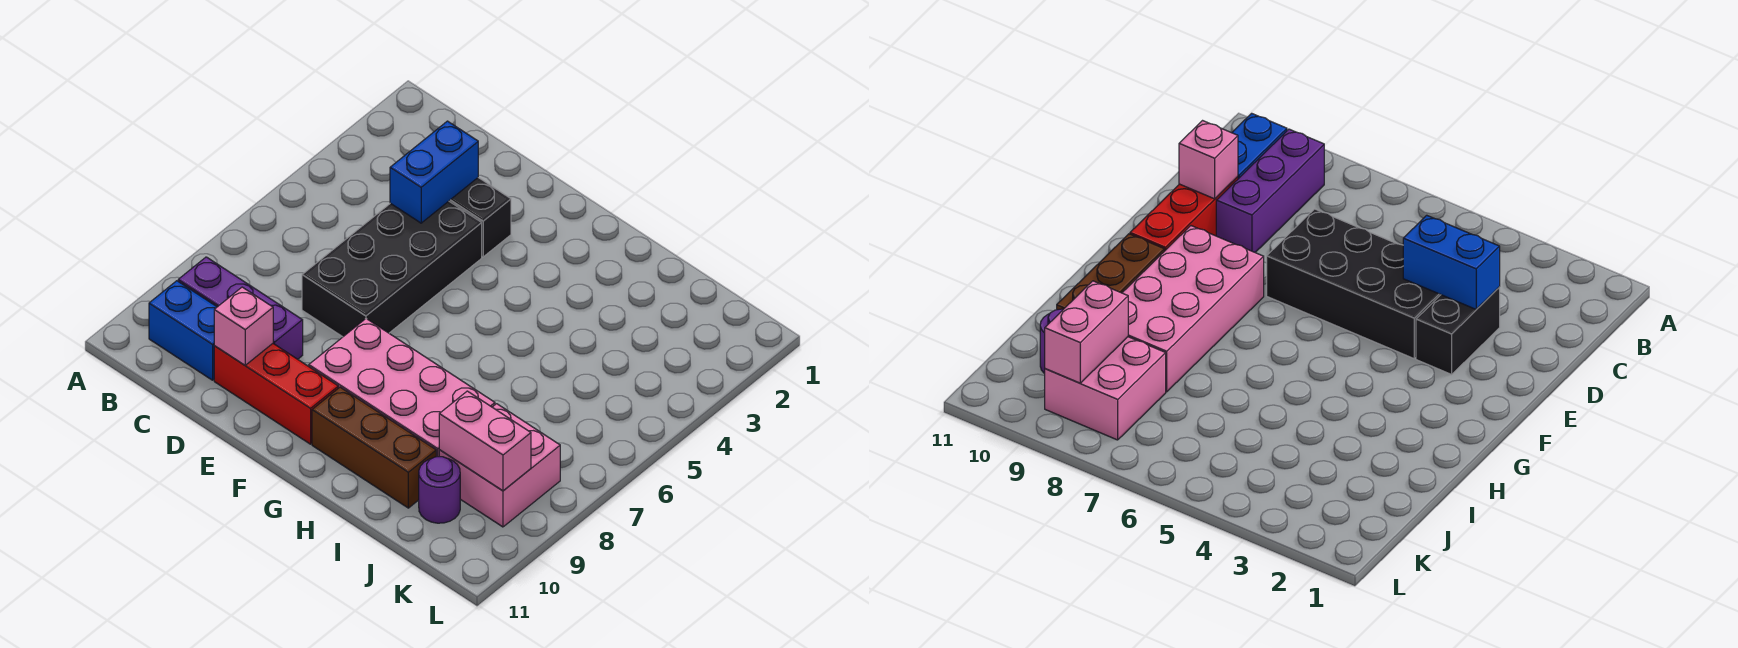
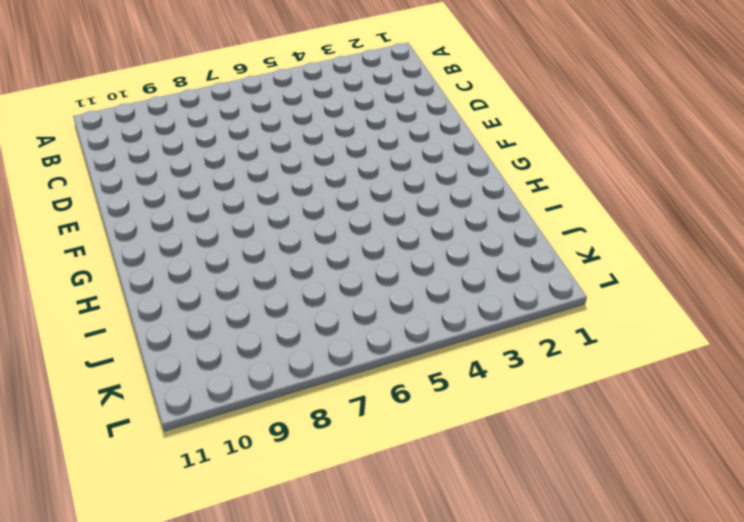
none -> purple 1x3 brick [178,257,303,359]
none -> blue 1x2 brick [149,281,217,380]
none -> black 1x2 brick [450,178,511,257]

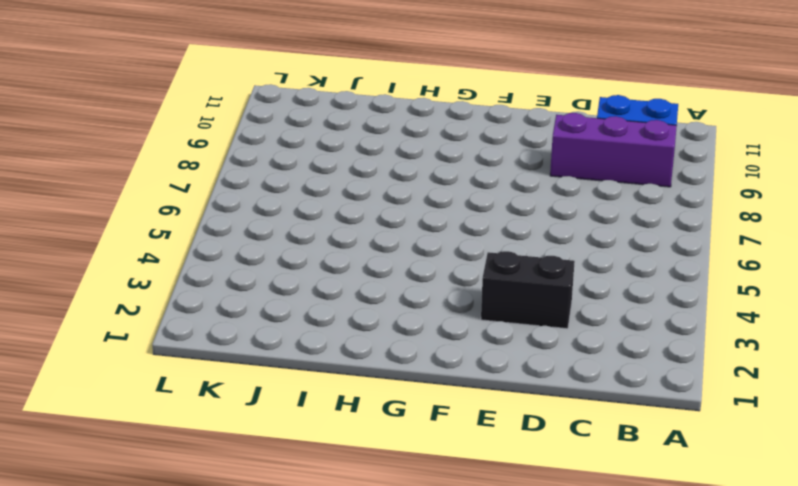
none -> black 2x4 brick [302,201,482,337]
none -> red 1x3 brick [214,344,338,444]
none -> pink 2x4 brick [309,319,495,457]

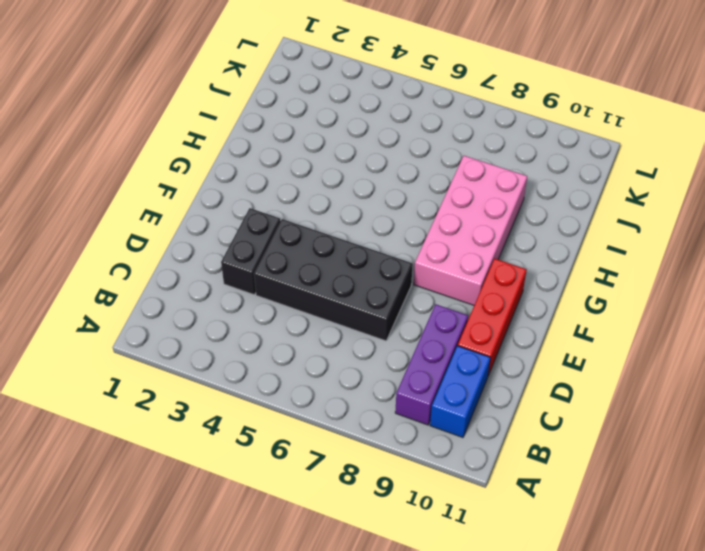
none -> brown 1x3 brick [312,387,436,508]
none -> pink 2x2 brick [439,404,560,527]
none -> purple 1x1 round brick [419,457,460,523]

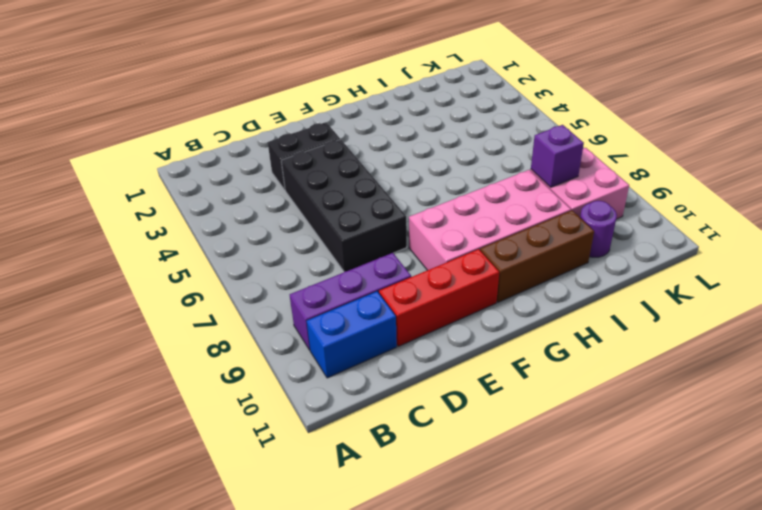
purple 1x1 brick [531,125,584,187] -> none
none -> blue 1x2 brick [390,121,478,223]
none -> pink 1x1 brick [214,287,273,365]
none -> pink 1x2 brick [439,391,531,491]

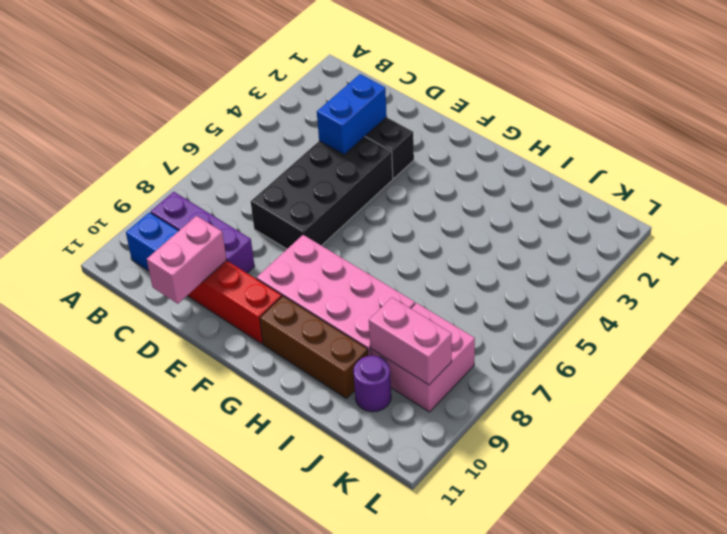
pink 1x2 brick [147,216,227,304] -> pink 1x1 brick [214,287,273,365]

